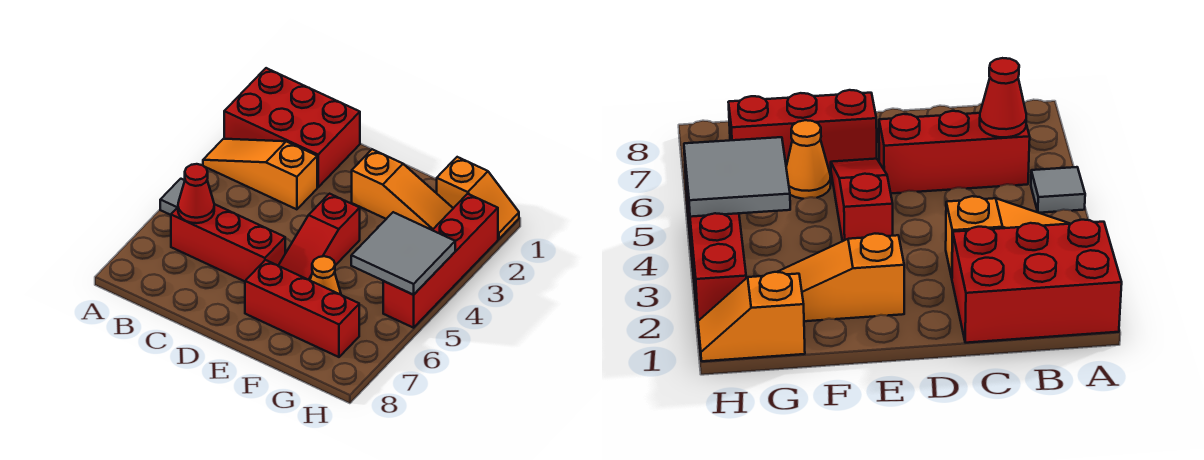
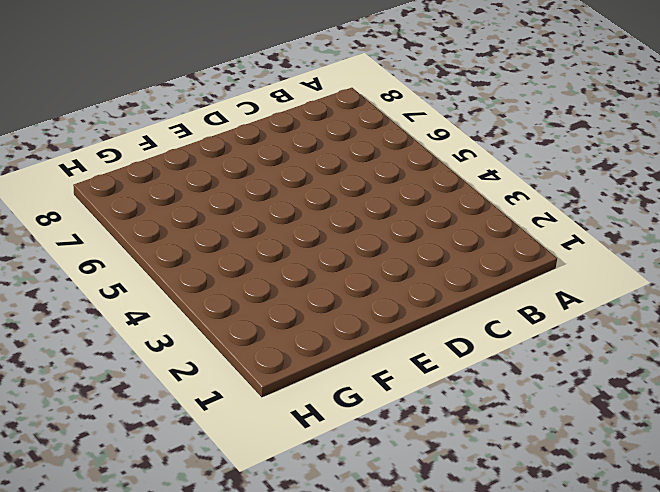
none -> red 2x3 brick [224,68,360,187]
none -> orange 1x3 slope [203,139,317,209]
none -> grey 1x1 tile [160,179,185,215]

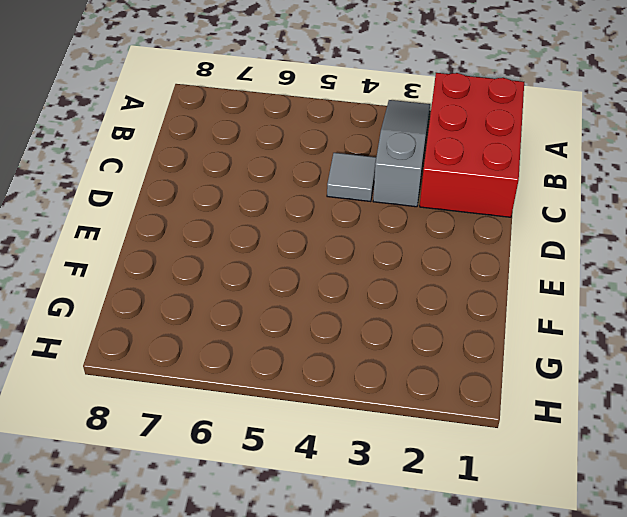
grey 1x3 slope [373,100,430,207] -> orange 1x3 slope [203,139,317,209]
grey 1x1 tile [327,153,376,202] -> grey 1x1 tile moved to [160,179,185,215]
none -> red 1x3 brick [171,204,285,281]
none -> orange 1x3 slope [352,149,453,230]
none -> red 1x3 slope [278,194,360,280]

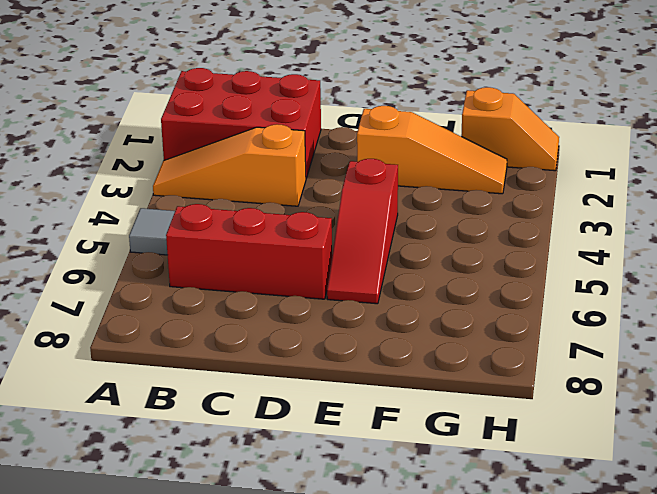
none -> red 1x3 brick [245,260,359,357]
none -> orange 1x1 cone [310,256,341,295]
none -> red 1x4 brick [383,194,498,328]

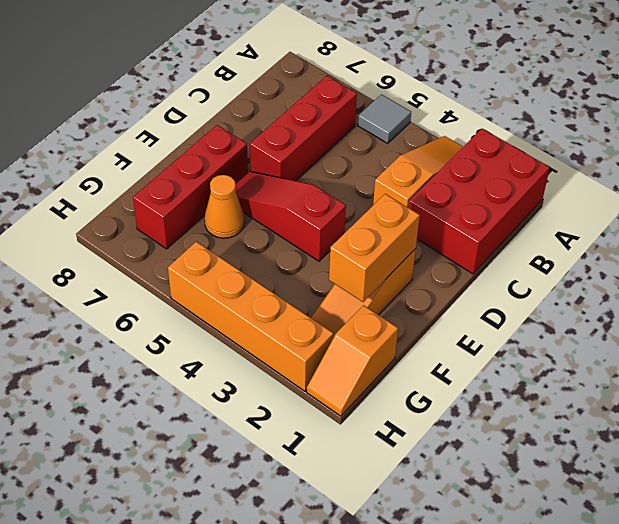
orange 1x2 brick [329,194,420,302] -> none
orange 1x4 brick [168,242,333,391] -> red 1x4 brick [383,194,498,328]
none -> red 1x1 cone [178,164,214,223]
none -> grey 2x2 tile [351,212,455,295]

